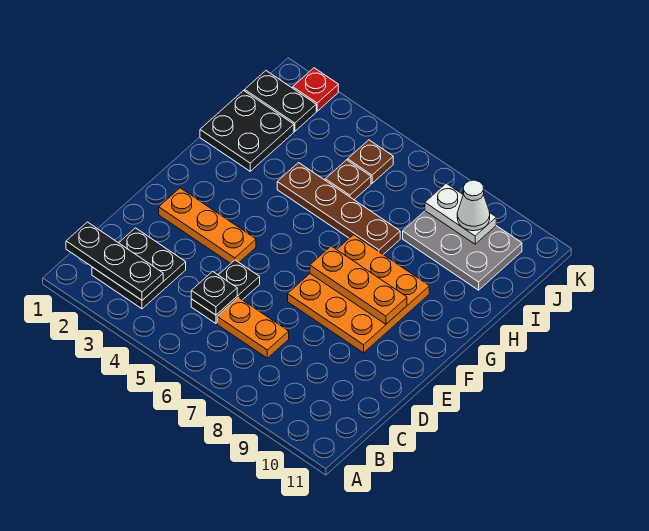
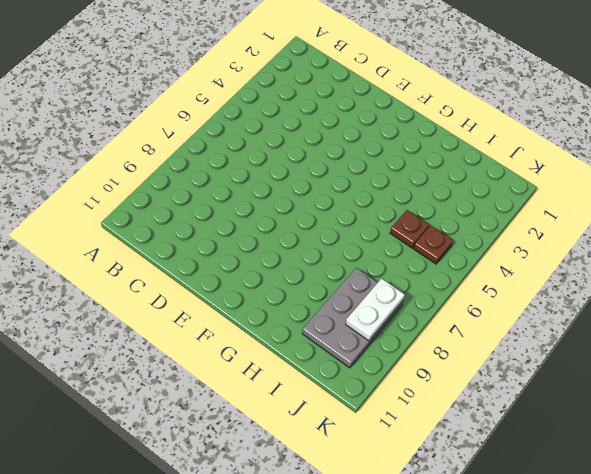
none -> black 2x2 plate [92,228,186,309]
none -> black 1x2 plate [191,260,260,323]
none -> orange 1x2 plate [217,297,289,358]

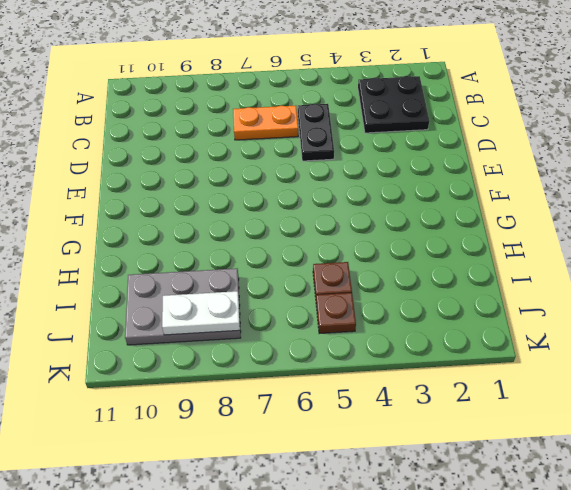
none -> orange 1x3 plate [159,188,256,263]
none -> orange 3x3 plate [288,235,429,353]
none -> black 2x2 plate [200,91,294,171]

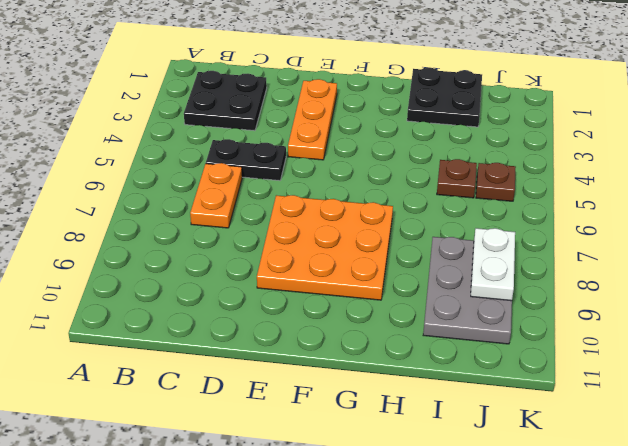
none -> brown 1x4 plate [277,163,400,254]
none -> black 1x2 plate [245,71,316,131]
none -> red 1x1 plate [293,68,338,111]

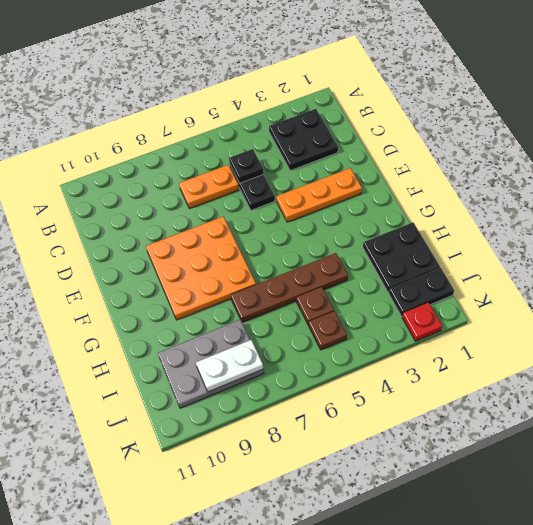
none -> black 1x3 plate [66,222,163,300]
none -> orange 1x3 plate [310,246,407,324]
none -> white 1x1 cone [457,180,490,231]

